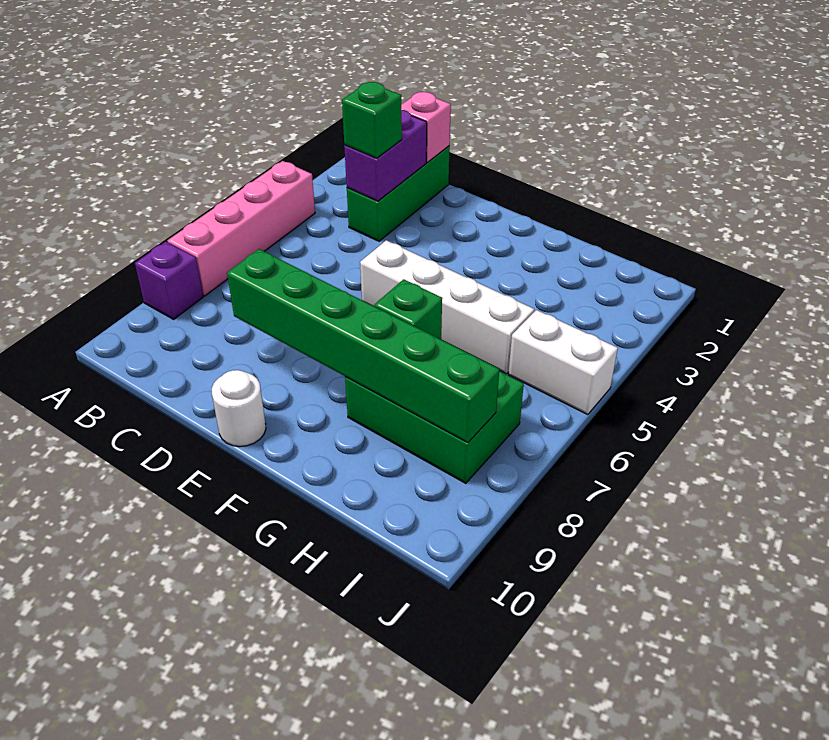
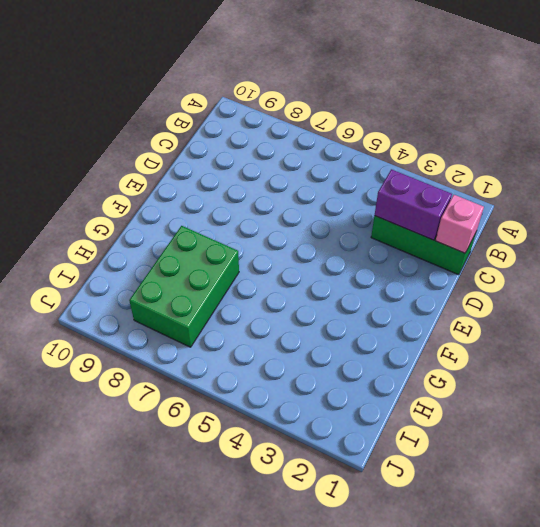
none -> pink 1x4 brick [168,161,315,296]
none -> purple 1x1 brick [135,242,203,319]
none -> white 1x4 brick [360,240,534,374]

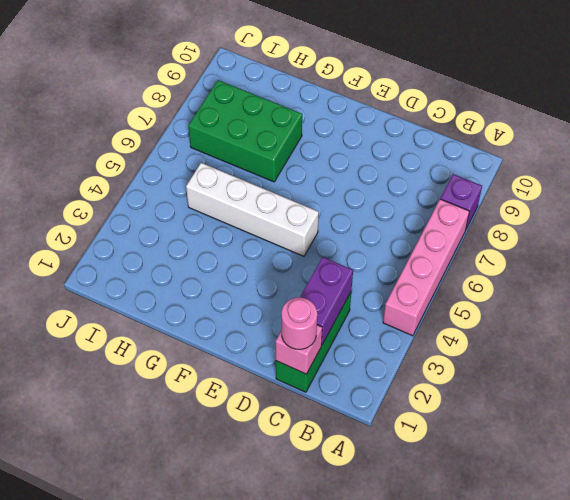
pink 1x1 round brick [282,298,317,349] -> none
none -> white 1x1 round brick [212,370,266,447]
none -> white 1x2 brick [508,310,618,415]
none -> green 1x6 brick [227,249,499,443]

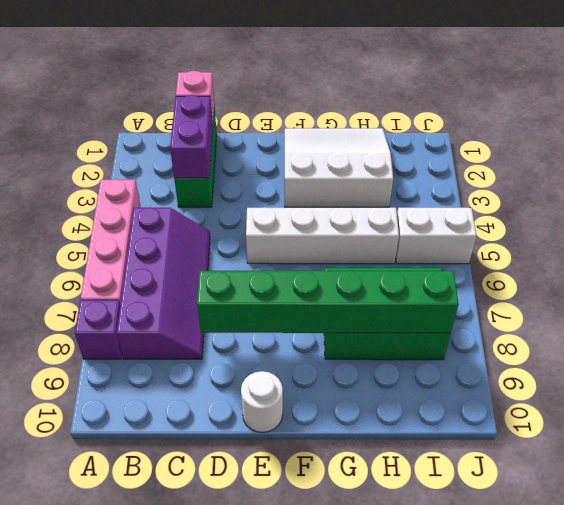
purple 2x4 slope [117,207,210,359] -> none
white 3x3 slope [285,128,393,207] -> none
none -> green 1x1 brick [375,279,442,339]
none -> green 1x1 brick [342,82,402,158]

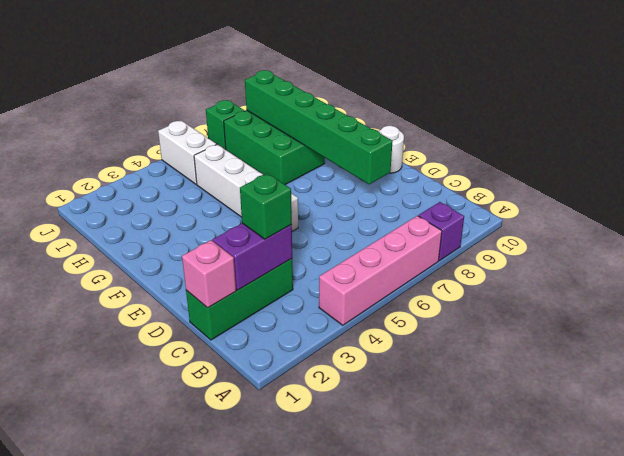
green 1x1 brick [206,100,244,149] -> green 1x1 brick moved to [375,279,442,339]

